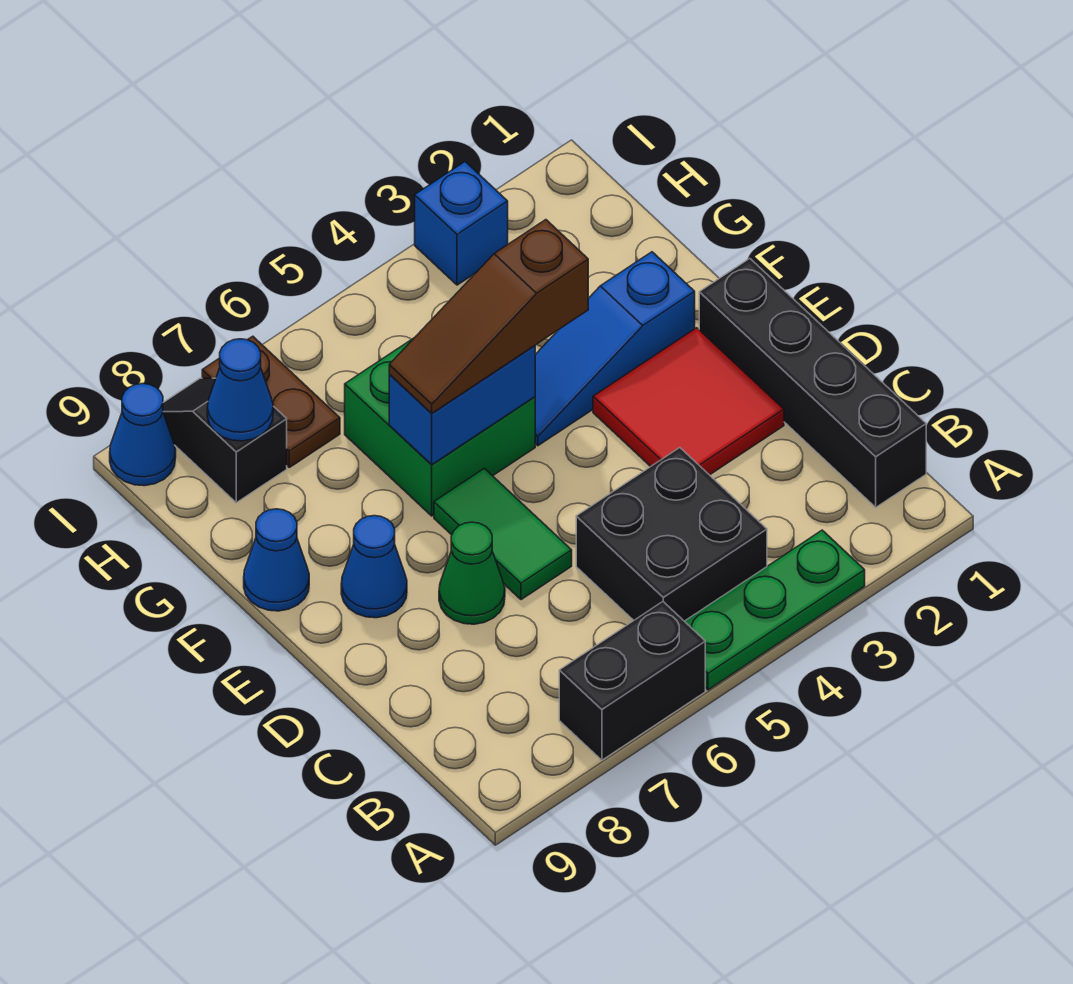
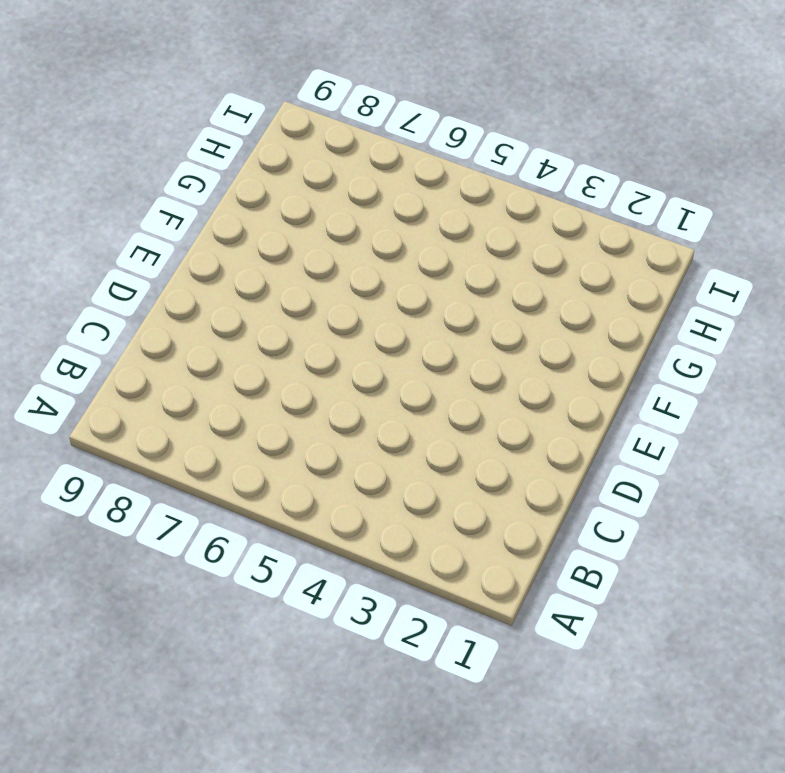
none -> green 1x3 plate [685,530,865,690]
none -> black 1x2 brick [559,602,705,760]
none -> black 1x4 brick [699,258,926,507]

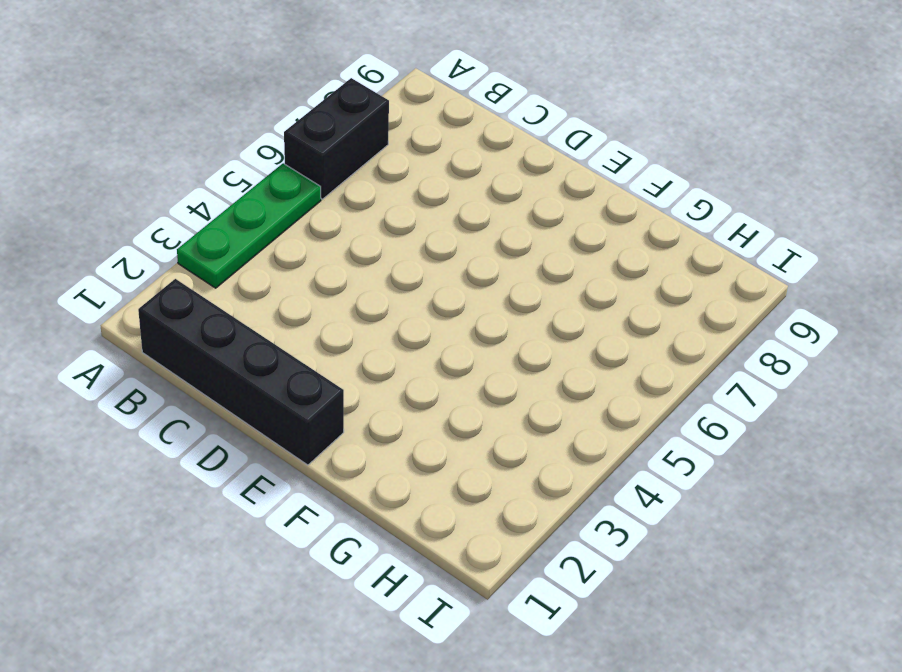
none -> black 2x2 brick [576,448,767,621]
none -> red 2x2 tile [593,328,784,475]
none -> green 1x2 tile [434,468,572,600]

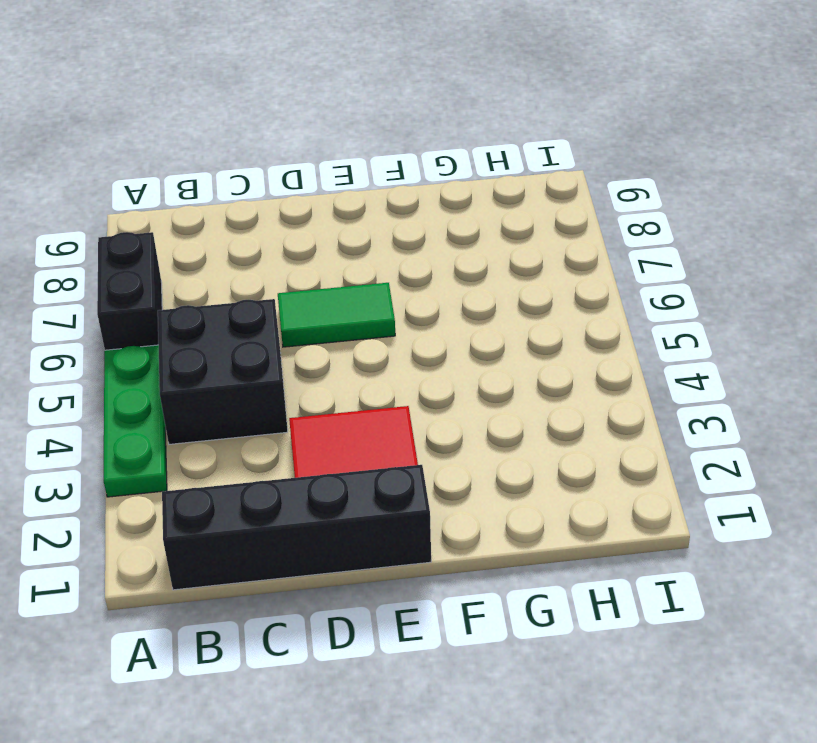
none -> green 1x1 cone [439,522,505,624]
none -> blue 1x1 cone [341,516,407,618]
none -> blue 1x3 slope [535,252,695,446]

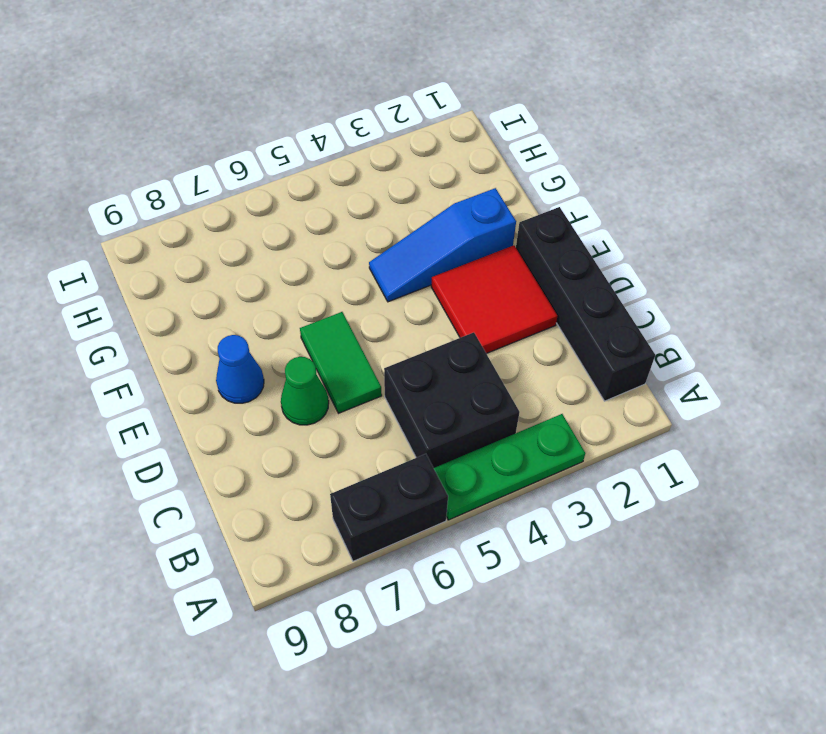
none -> green 2x2 brick [345,338,535,516]
none -> blue 1x1 cone [244,509,309,611]
none -> brown 1x2 plate [202,336,340,467]

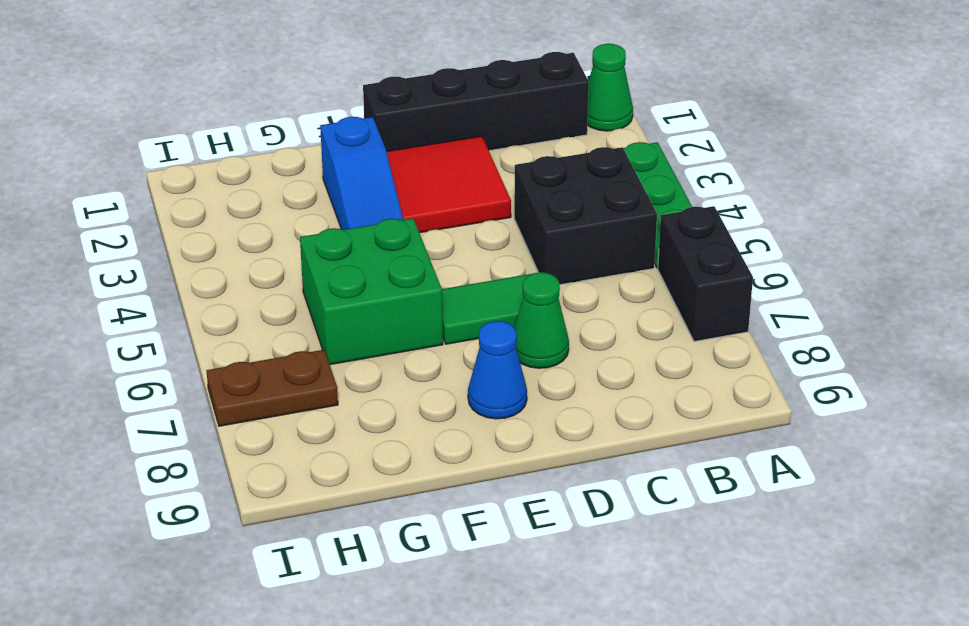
green 1x1 cone [587,44,633,131] -> none
none -> blue 1x1 cone [244,509,309,611]
none -> black 1x2 slope [163,378,287,503]
none -> blue 1x1 brick [415,162,508,285]

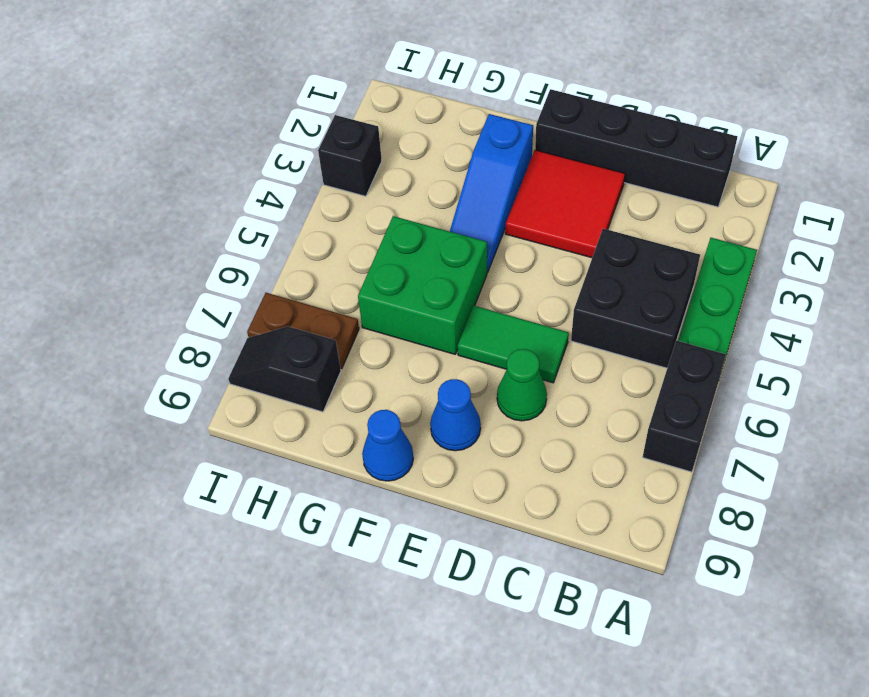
black 1x1 brick [318,115,382,196] -> blue 1x1 brick [415,162,508,285]
none -> blue 1x1 cone [110,383,176,486]
none -> blue 1x2 brick [389,346,535,465]
none -> blue 1x1 cone [207,339,273,441]

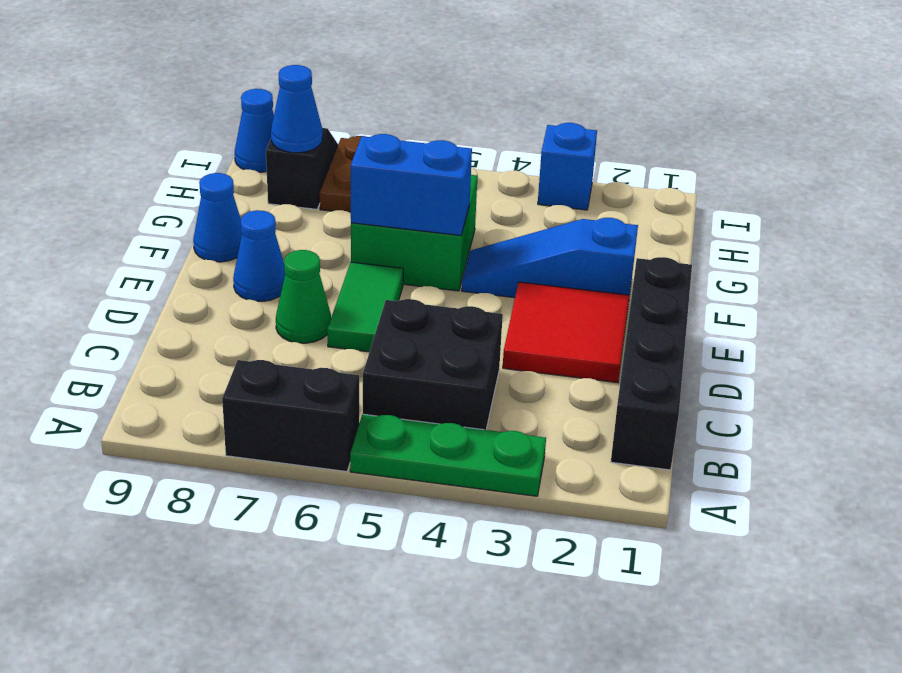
none -> brown 1x3 slope [389,220,588,413]

